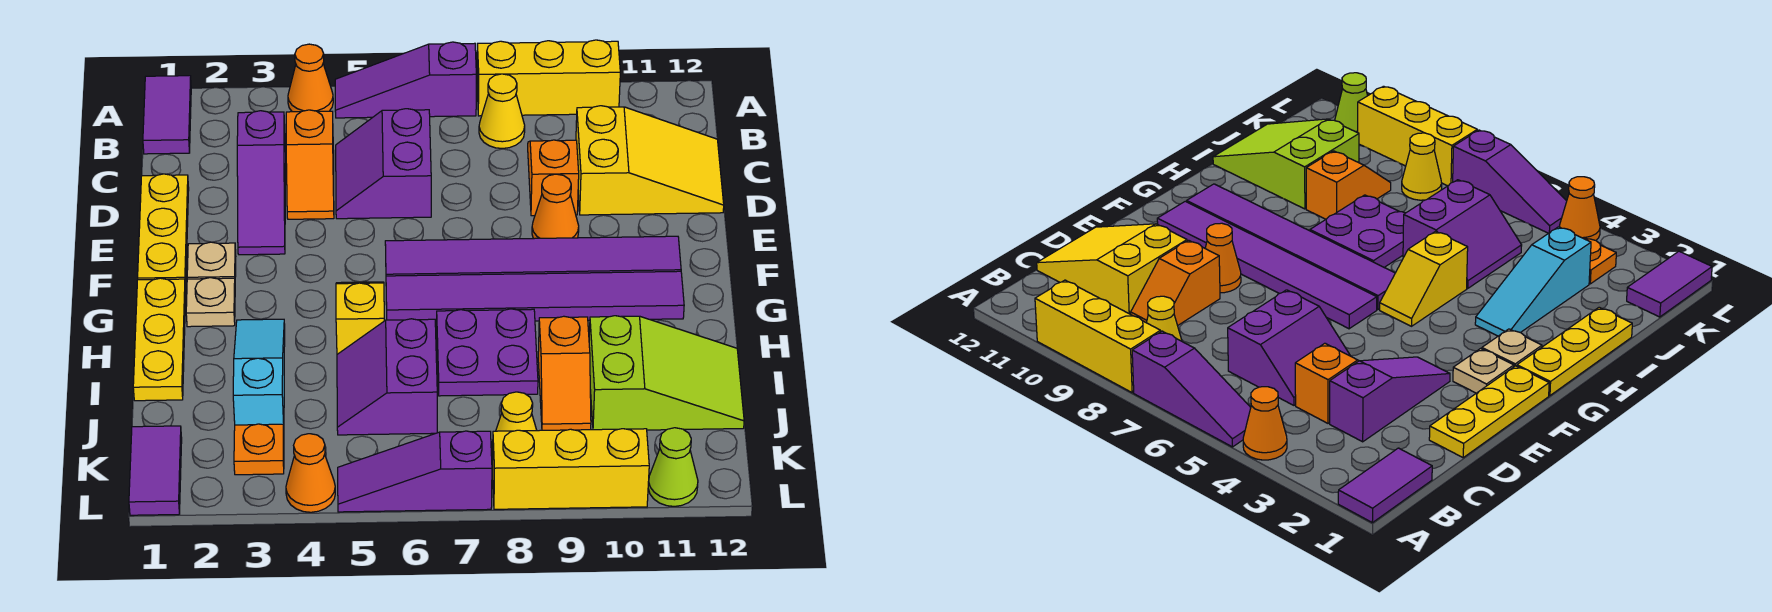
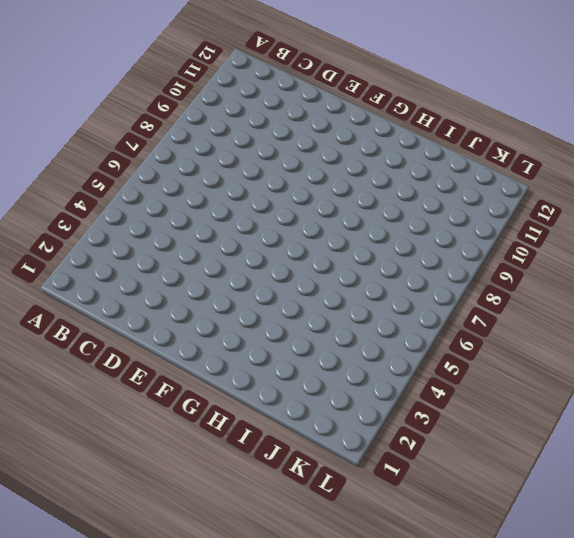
none -> purple 1x2 tile [143,76,191,154]
none -> orange 1x1 cone [288,44,333,112]
none -> purple 1x3 slope [335,42,476,118]
none -> yellow 1x3 brick [477,40,620,116]

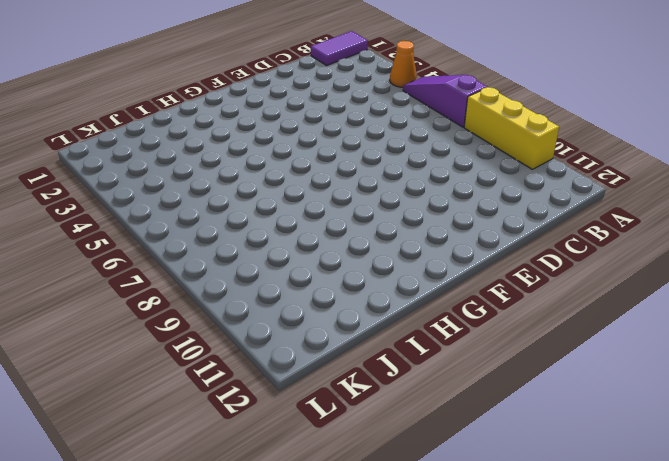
none -> yellow 1x1 cone [479,74,525,148]
none -> purple 1x3 slope [237,111,286,255]
none -> orange 1x2 slope [286,110,334,219]
none -> purple 2x2 slope [336,109,431,219]

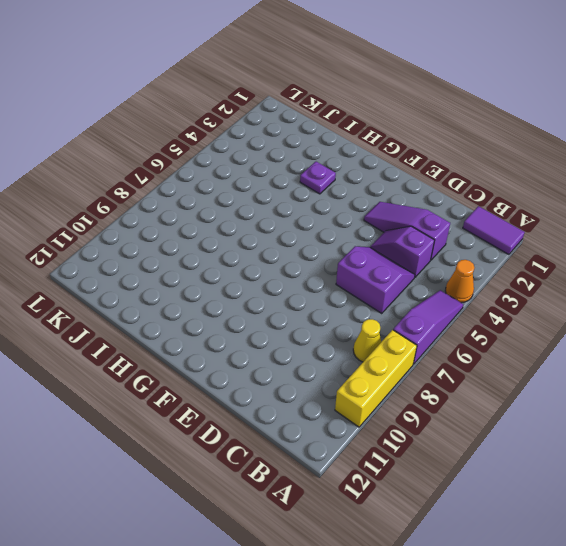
purple 1x2 slope [370,226,435,277] -> orange 1x2 slope [286,110,334,219]
purple 1x1 plate [300,162,336,194] -> cyan 1x3 slope [233,319,285,425]
none -> orange 1x2 slope [528,140,579,216]
none -> yellow 2x3 slope [576,106,724,215]
none -> yellow 1x3 plate [138,174,189,289]
none -> orange 1x1 cone [532,174,579,239]

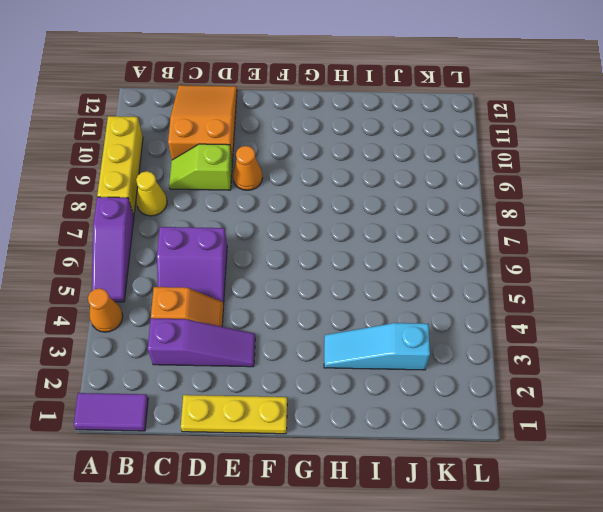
lime 1x2 slope [169,144,232,190] -> orange 1x2 slope [528,140,579,216]
orange 2x3 slope [168,85,237,162] -> yellow 2x3 slope [576,106,724,215]
none -> tan 1x1 plate [187,242,236,279]
none -> purple 1x6 tile [385,236,681,276]
none -> yellow 1x3 plate [133,278,186,401]
none -> tan 1x1 plate [186,278,235,327]

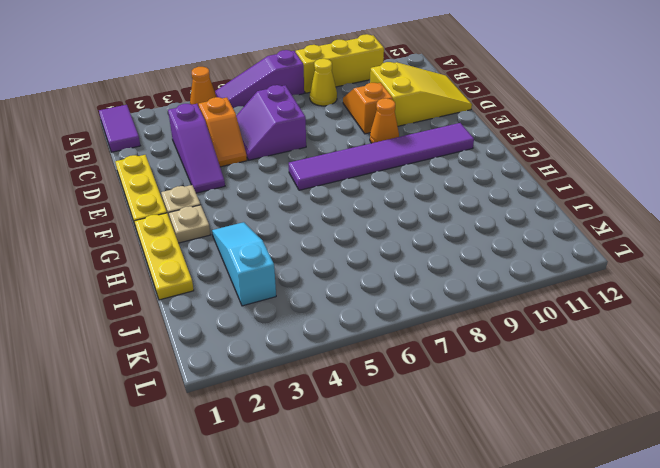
none -> yellow 1x2 slope [336,282,384,354]
none -> purple 1x6 tile [386,271,684,323]
none -> purple 2x2 plate [437,309,538,396]
none -> purple 2x2 slope [337,319,437,435]

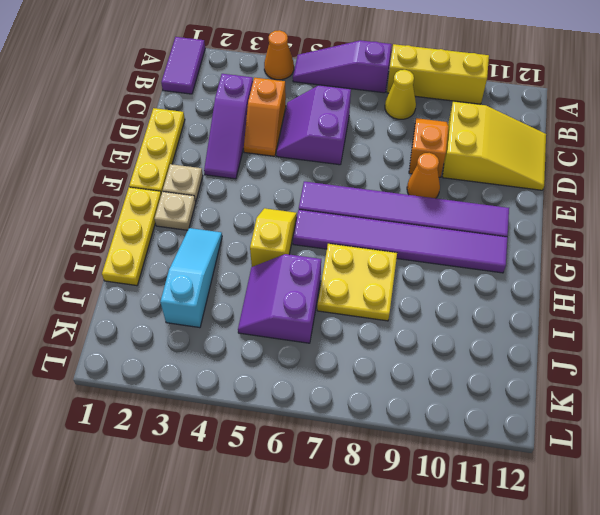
yellow 2x2 plate [317,244,397,321] -> purple 2x2 plate [437,309,538,396]
none -> orange 1x2 slope [538,316,591,430]
none -> lime 2x3 slope [589,316,744,430]
none -> purple 1x2 tile [129,426,182,515]
none -> orange 1x1 plate [234,424,284,475]

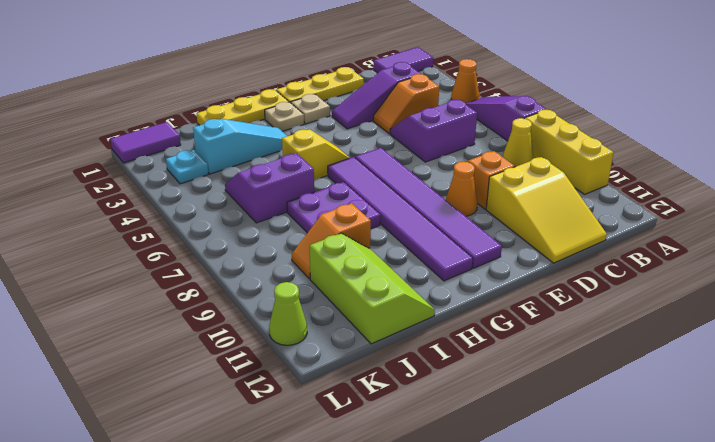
lime 2x3 slope [310,233,435,344] -> lime 2x3 slope turned to [589,316,744,430]
cyan 1x1 plate [166,150,208,184] -> orange 1x1 plate [234,424,284,475]
none -> yellow 1x1 cone [492,392,537,455]
none -> orange 1x1 cone [286,434,335,512]
none -> purple 1x3 slope [338,431,492,512]
none -> yellow 1x3 brick [493,429,649,509]

